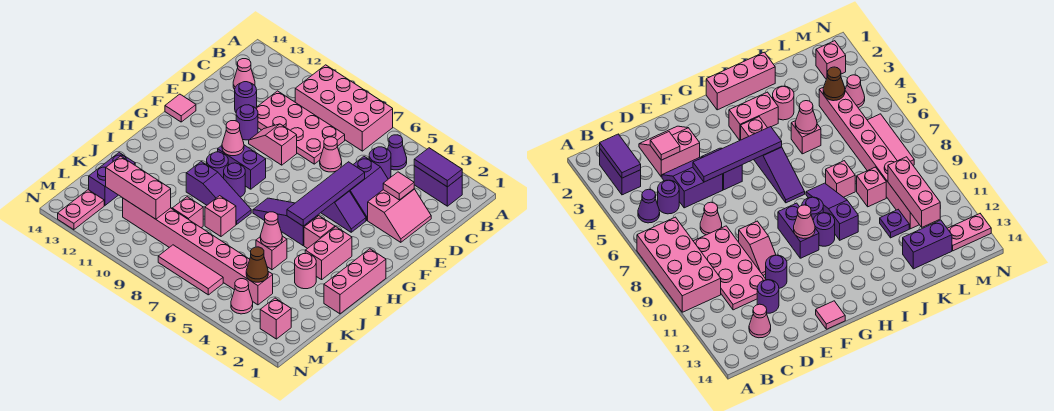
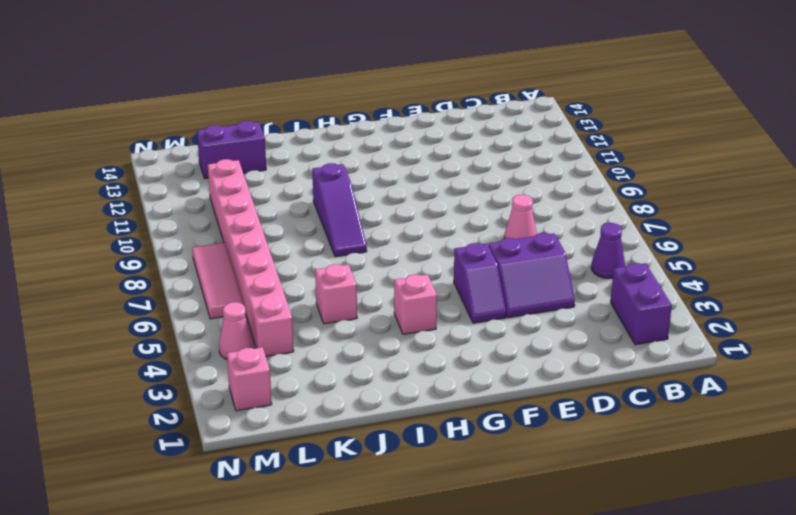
none -> pink 2x4 brick [295,65,393,151]
none -> purple 1x1 round brick [369,147,391,179]
none -> pink 2x4 plate [256,91,345,164]
none -> pink 1x1 cone [233,59,255,89]

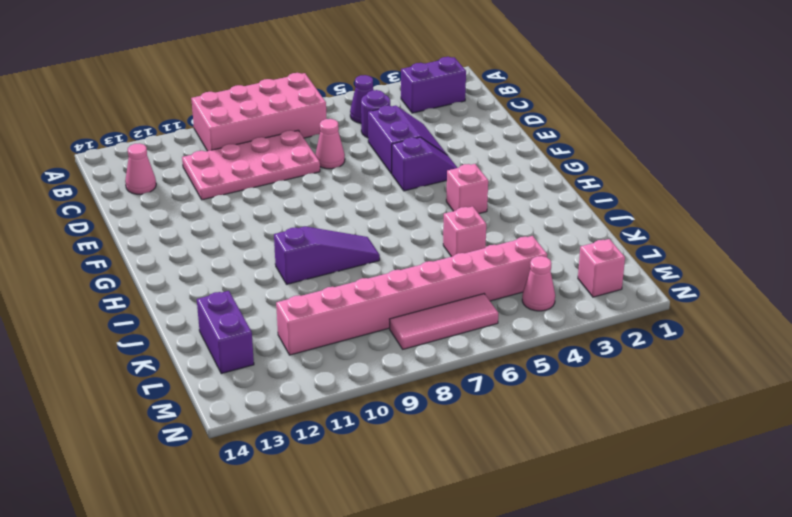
none -> pink 2x2 slope [368,189,431,242]
none -> purple 1x1 round brick [235,82,257,112]
none -> pink 1x2 slope [249,124,297,165]
none -> purple 1x1 round brick [236,105,258,140]

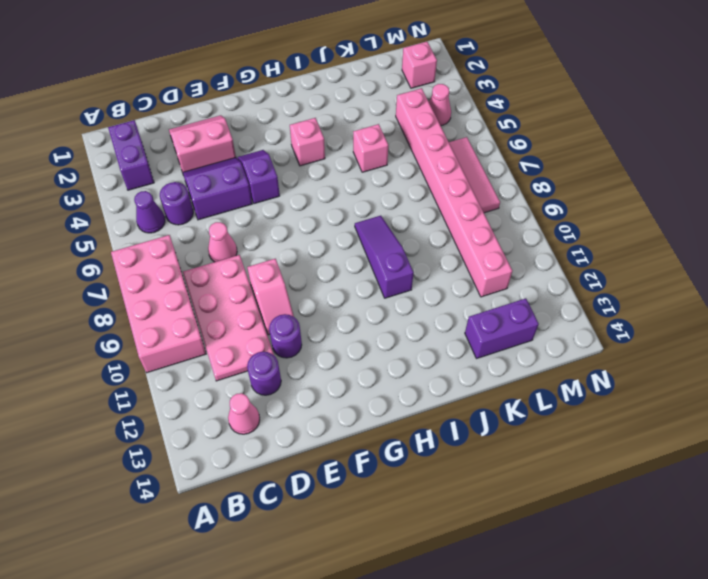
none -> pink 1x1 tile [165,94,196,122]
none -> purple 1x2 brick [218,145,266,189]
none -> pink 1x3 brick [324,249,386,314]
none -> pink 1x2 brick [305,227,352,280]

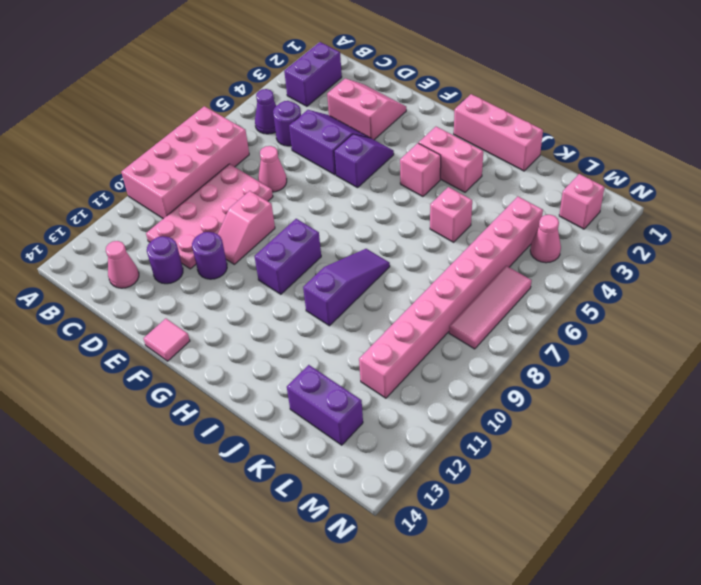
none -> purple 1x3 slope [253,198,318,245]
none -> purple 1x1 round brick [224,163,245,197]
none -> purple 1x1 round brick [207,152,228,178]
none -> pink 1x1 round brick [295,253,316,289]

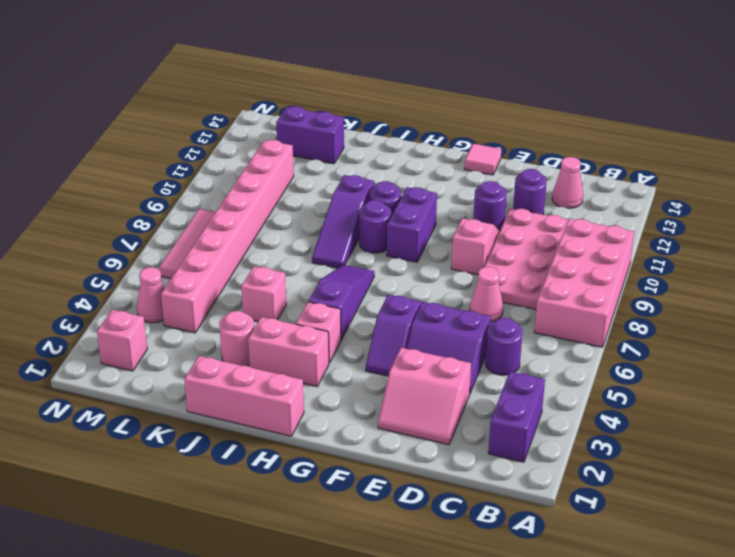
none -> purple 1x1 cone [388,135,407,170]
none -> pink 1x1 brick [205,196,236,236]
none -> pink 1x1 brick [172,197,203,228]
none -> purple 1x1 plate [880,210,909,238]

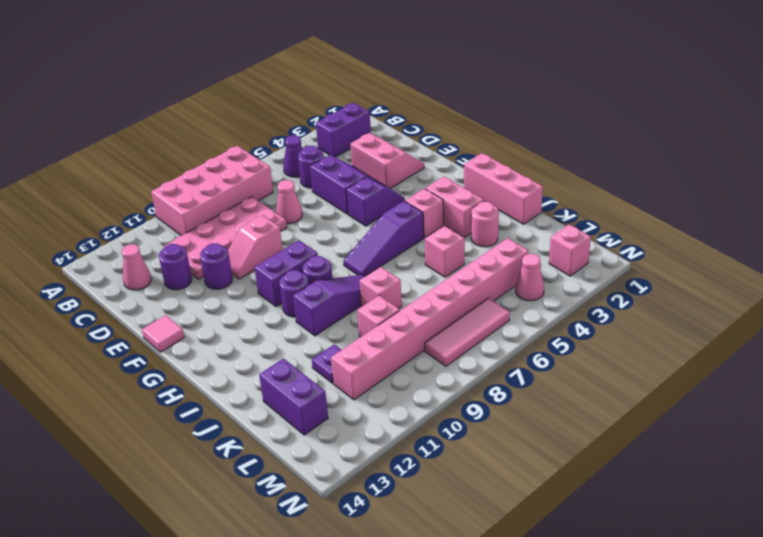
none -> pink 1x2 plate [58,190,104,230]
none -> purple 1x2 tile [414,148,462,187]
none -> pink 1x1 tile [383,172,414,200]
none -> purple 1x4 tile [287,162,365,226]

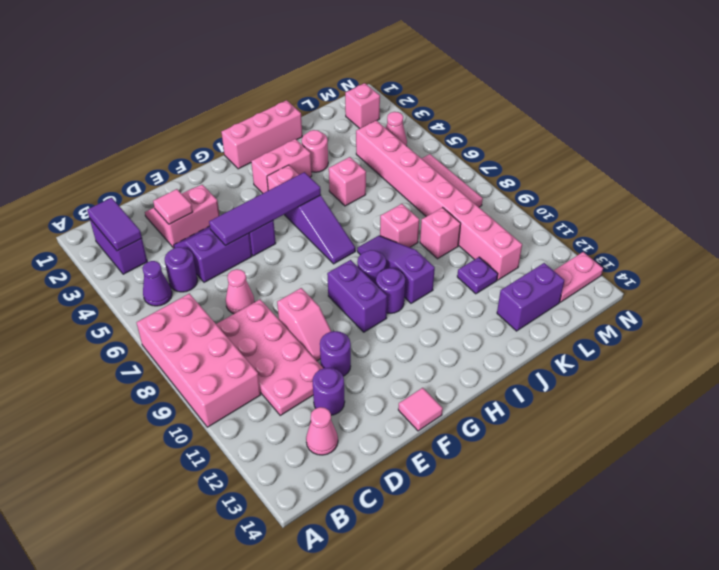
none -> pink 1x1 cone [222,121,244,156]
none -> pink 1x1 cone [260,212,282,247]
none -> brown 1x1 cone [246,247,268,282]
none -> pink 1x3 brick [106,156,171,219]

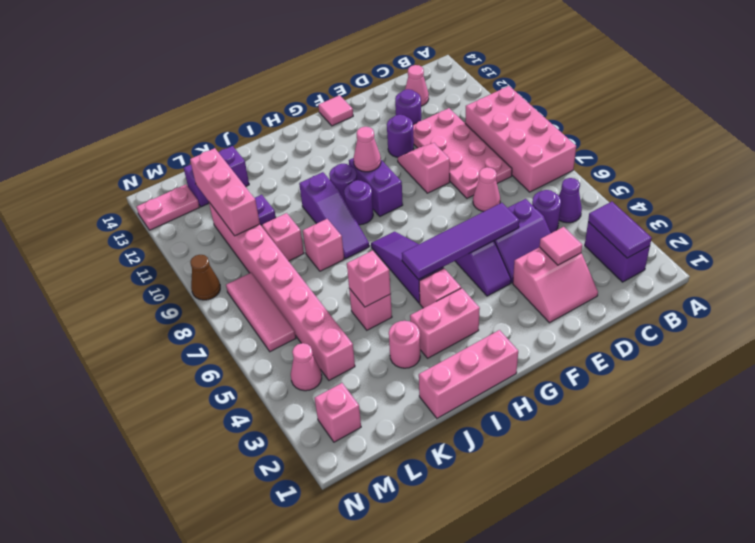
pink 1x1 brick [347,250,391,307] -> pink 1x1 cone [260,212,282,247]
brown 1x1 cone [190,255,220,300] -> brown 1x1 cone moved to [246,247,268,282]

